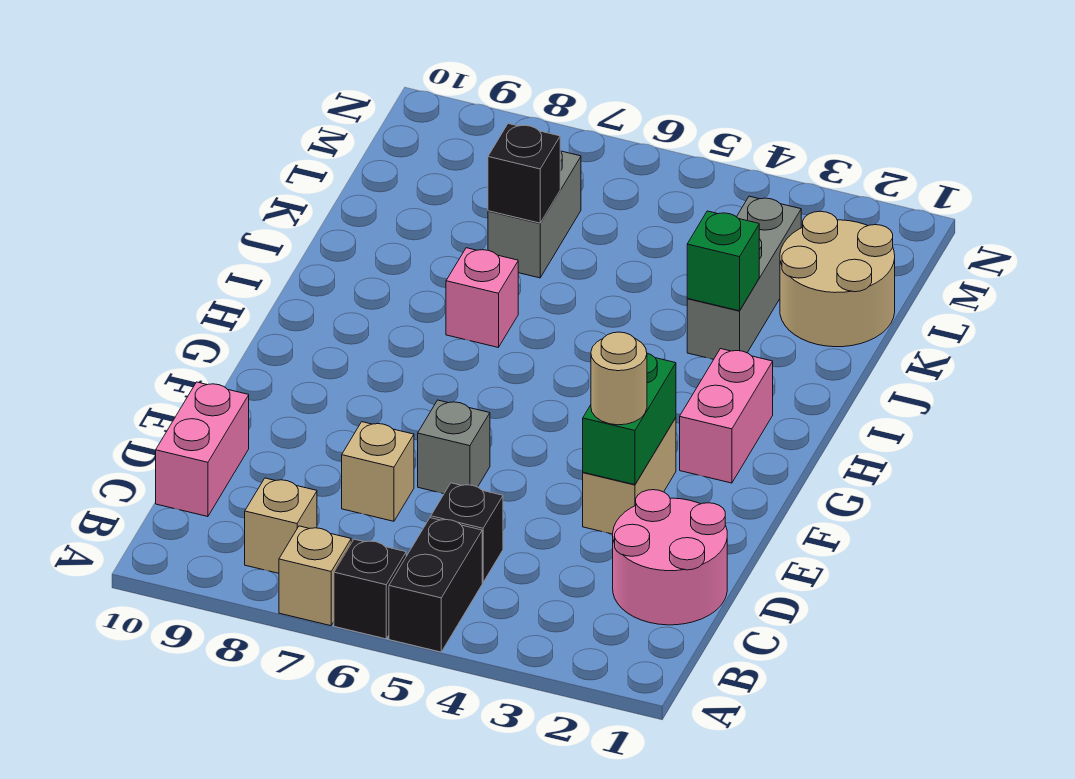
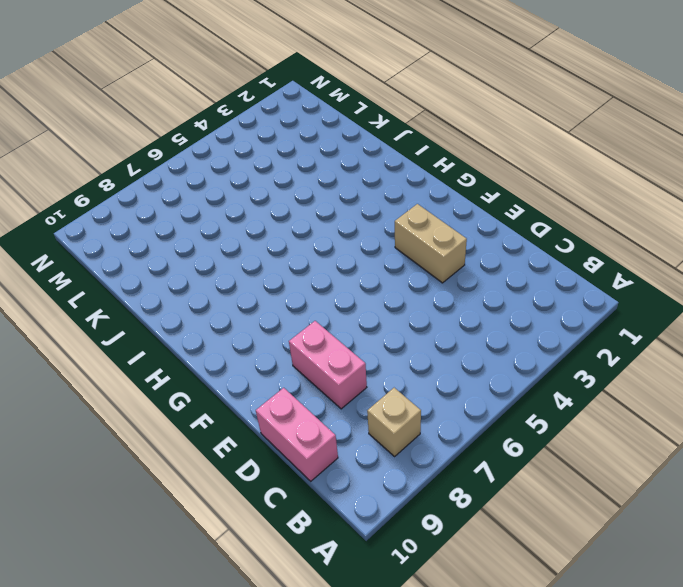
pink 1x2 brick [289,321,367,409] -> pink 1x2 brick moved to [680,349,773,483]
none -> black 1x2 brick [389,518,482,652]
none -> black 1x1 brick [334,539,406,639]
none -> tan 1x1 brick [279,526,351,626]

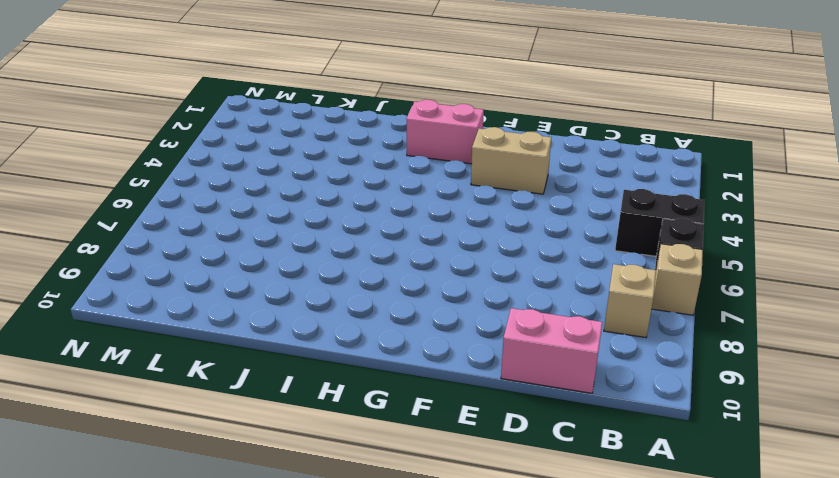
none -> pink 2x2 round brick [613,490,727,625]
none -> black 1x1 brick [431,483,503,583]
none -> tan 1x1 brick [342,422,414,521]

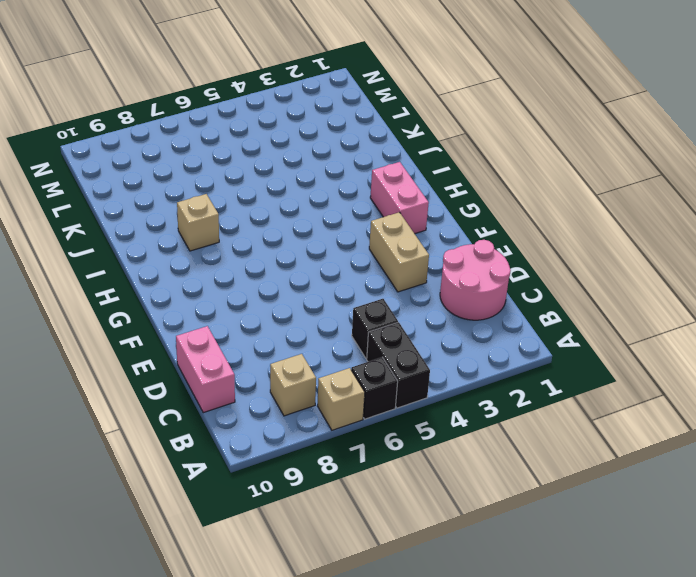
tan 1x1 brick [177,194,219,251] -> tan 1x1 brick moved to [342,422,414,521]
none -> grey 1x1 brick [418,400,490,494]
none -> pink 1x1 brick [446,248,518,347]
none -> grey 1x3 brick [687,196,801,359]

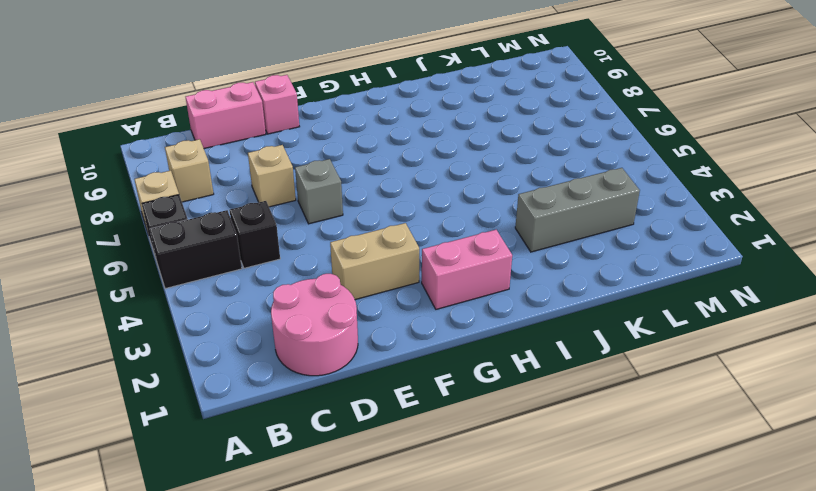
pink 1x1 brick [255,75,300,134] -> pink 1x1 brick moved to [446,248,518,347]
none -> tan 2x2 round brick [780,211,895,347]
none -> grey 1x2 brick [488,151,581,278]
none -> green 1x2 brick [583,353,676,485]

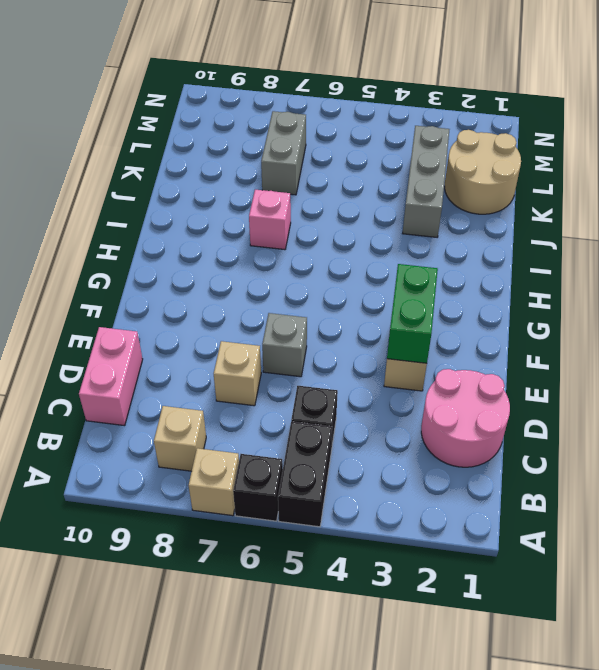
none -> pink 1x2 brick [680,349,773,483]
none -> green 1x1 brick [687,211,759,311]
none -> black 1x1 brick [488,124,560,223]

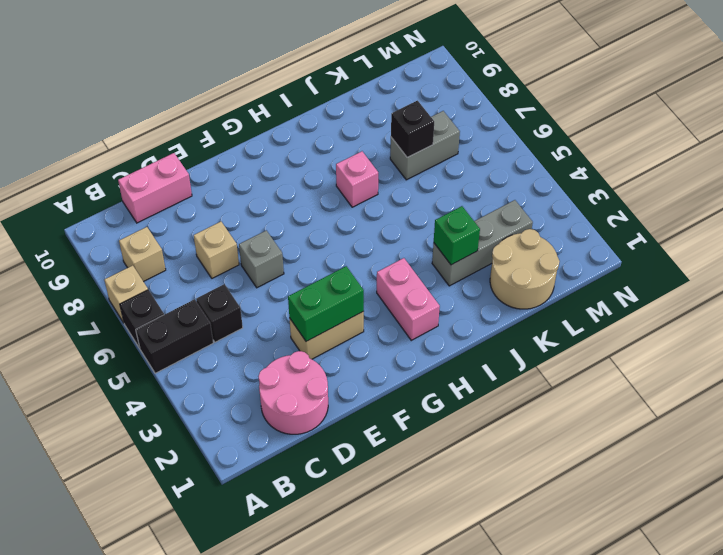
pink 1x2 brick [377,258,440,340] -> pink 1x2 brick turned to [680,349,773,483]
none -> tan 1x1 round brick [591,332,647,425]

